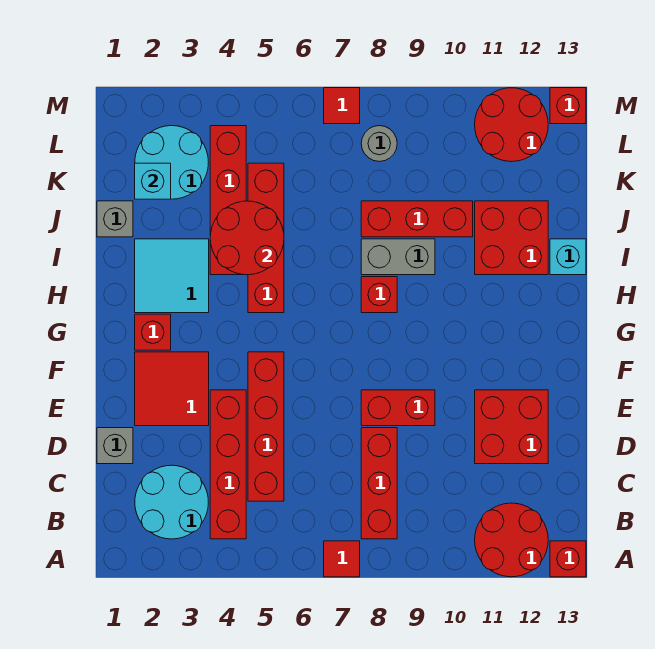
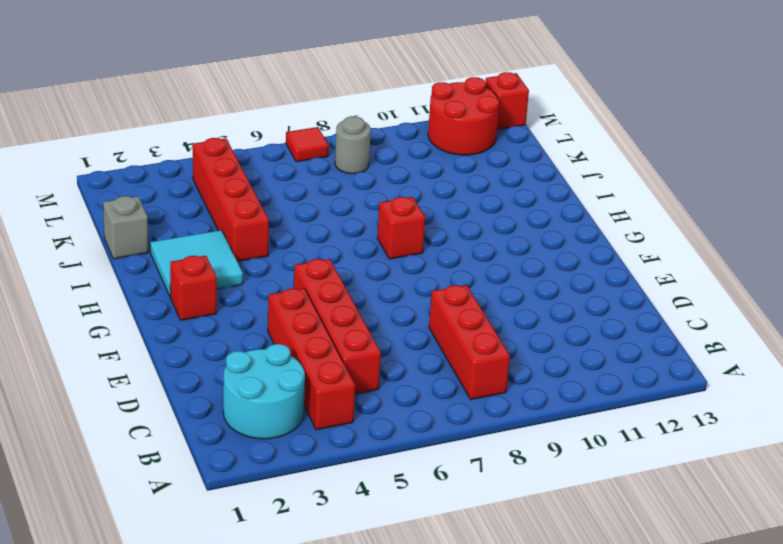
none -> red 1x1 tile [324,541,360,577]
none -> red 2x2 round brick [475,503,548,577]
none -> red 1x1 brick [550,541,586,577]

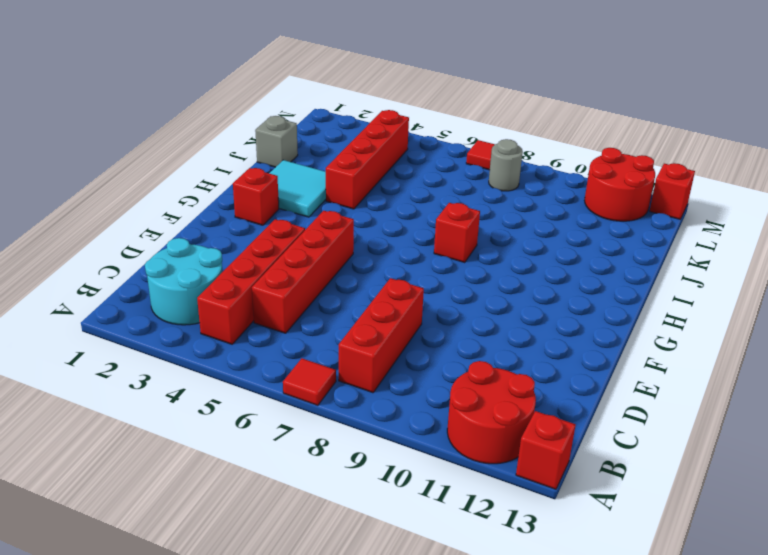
none -> grey 1x1 brick [97,428,133,464]
none -> red 2x2 brick [475,390,548,464]
none -> red 2x2 tile [135,352,209,426]

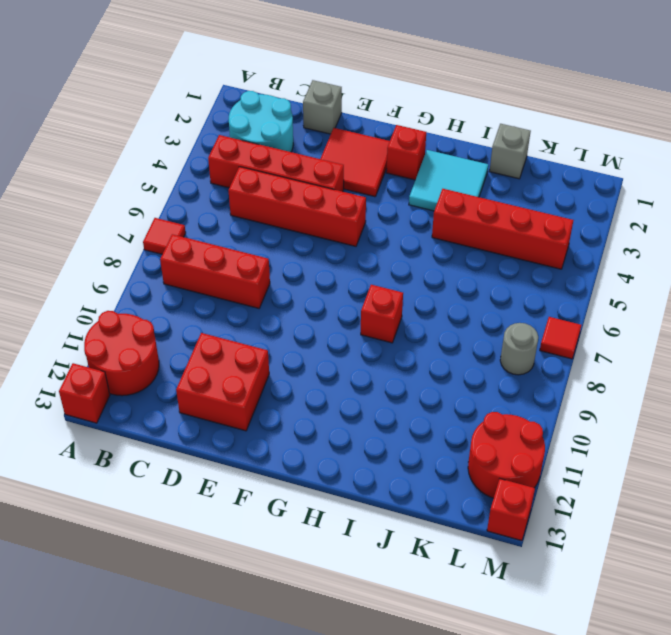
none -> red 1x2 brick [361,390,435,426]
none -> red 1x4 brick [248,163,284,313]
none -> grey 1x2 brick [361,239,435,275]

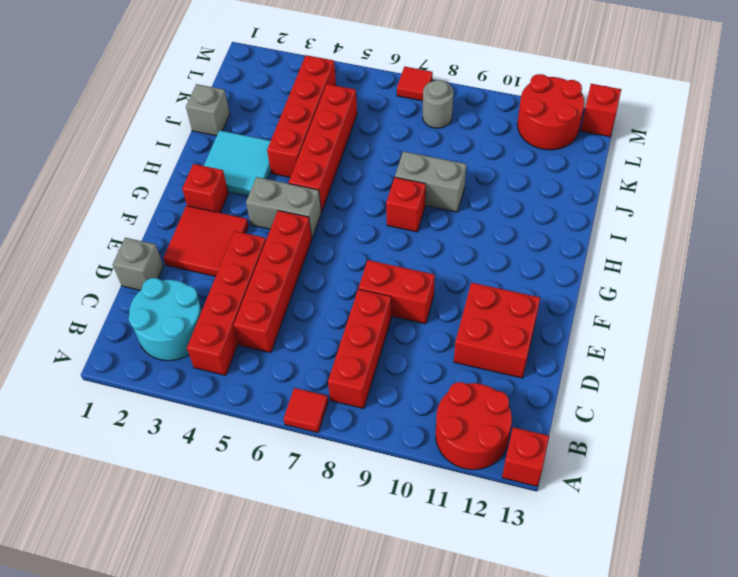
grey 1x2 brick [246,177,321,238] -> none
none -> red 2x2 brick [475,201,548,275]
none -> cyan 1x1 brick [550,239,586,275]
none -> red 1x3 brick [361,201,473,237]

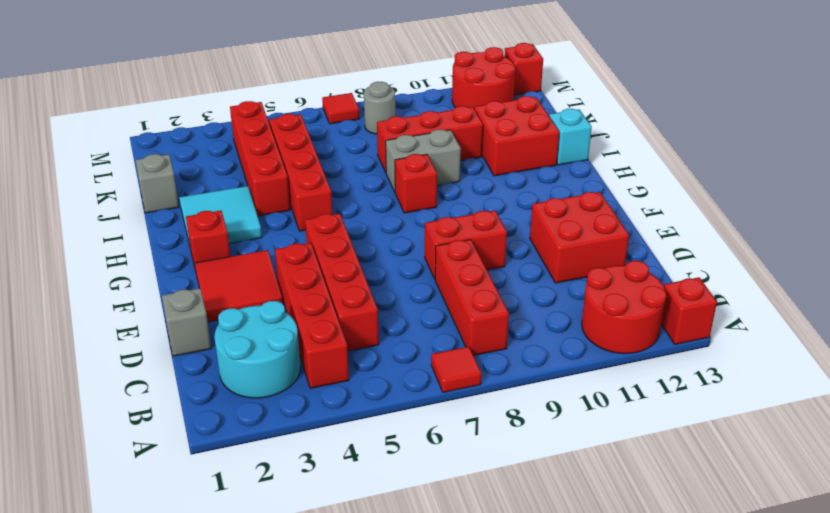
none -> cyan 2x2 round brick [135,126,208,199]
none -> red 2x2 round brick [210,201,284,275]
none -> cyan 1x1 brick [135,163,171,199]

